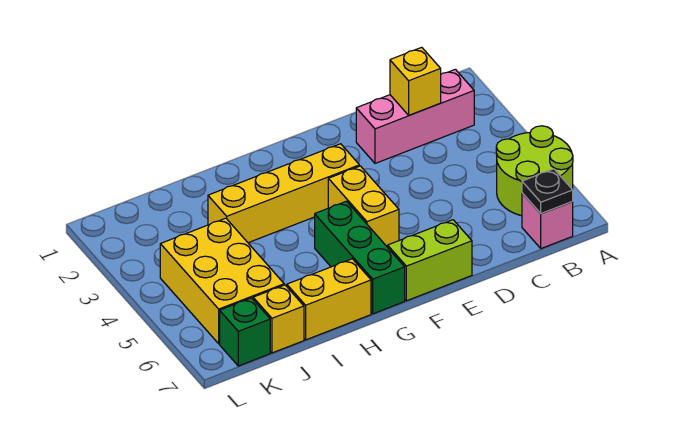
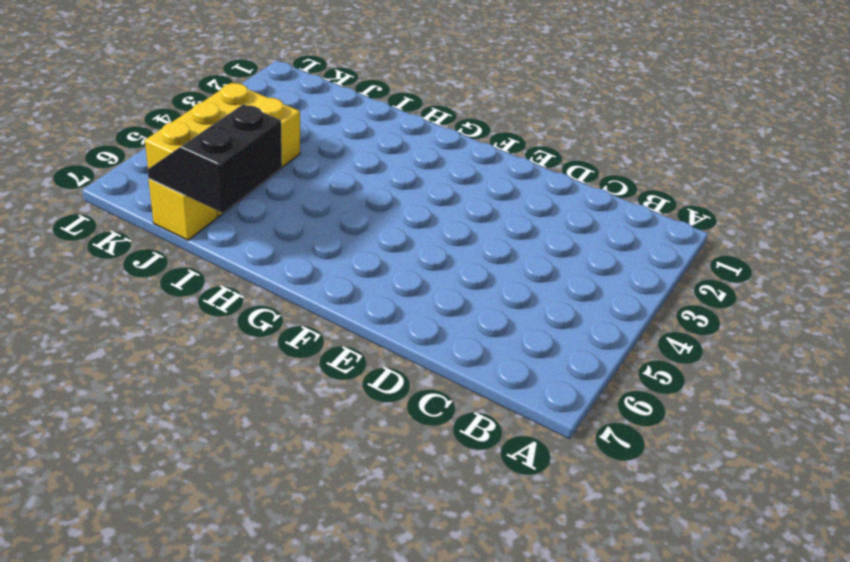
black 2x2 slope [148,104,282,213] -> none
none -> lime 2x2 round brick [496,126,573,216]
none -> pink 1x3 brick [356,69,474,163]
none -> pink 1x1 brick [522,193,573,248]

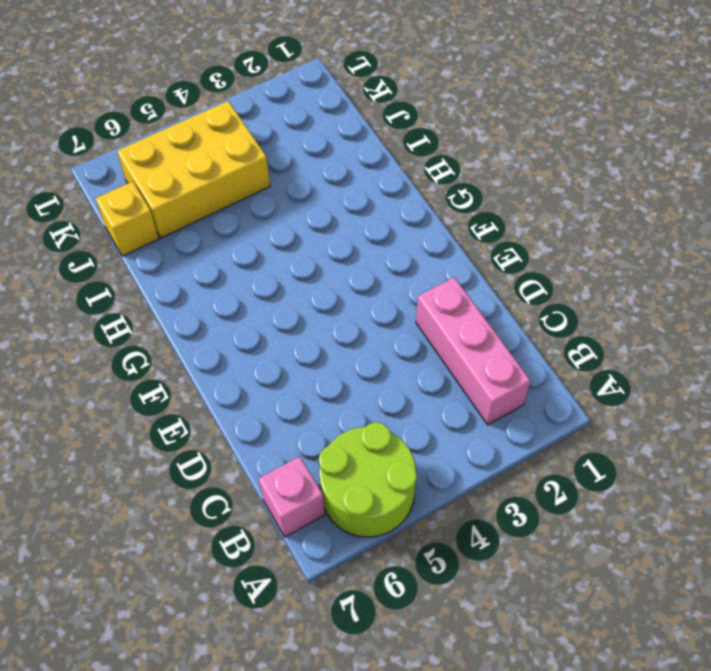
none -> lime 1x2 brick [388,220,472,301]
none -> yellow 1x4 brick [208,144,359,243]
none -> yellow 1x2 brick [328,166,399,247]

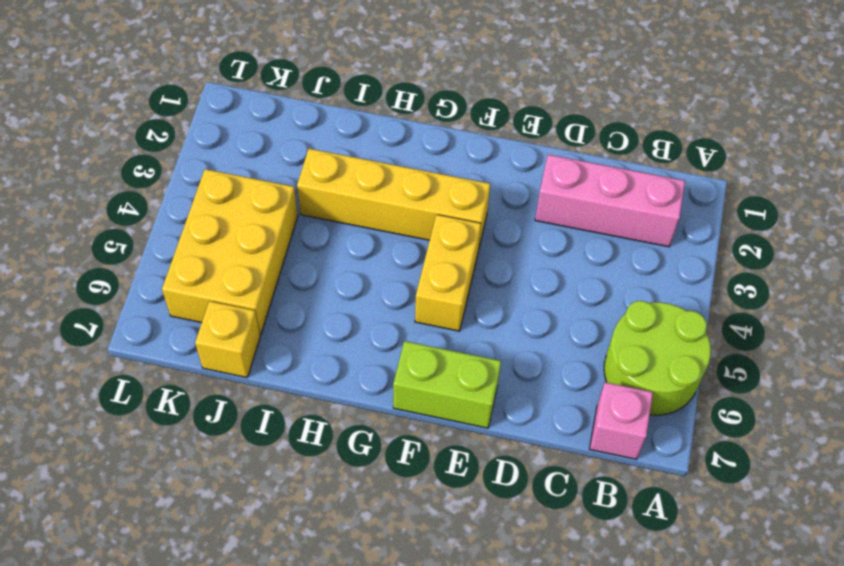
none -> green 1x3 brick [315,201,405,314]
none -> yellow 1x2 brick [287,259,371,340]
none -> green 1x1 brick [220,298,270,366]

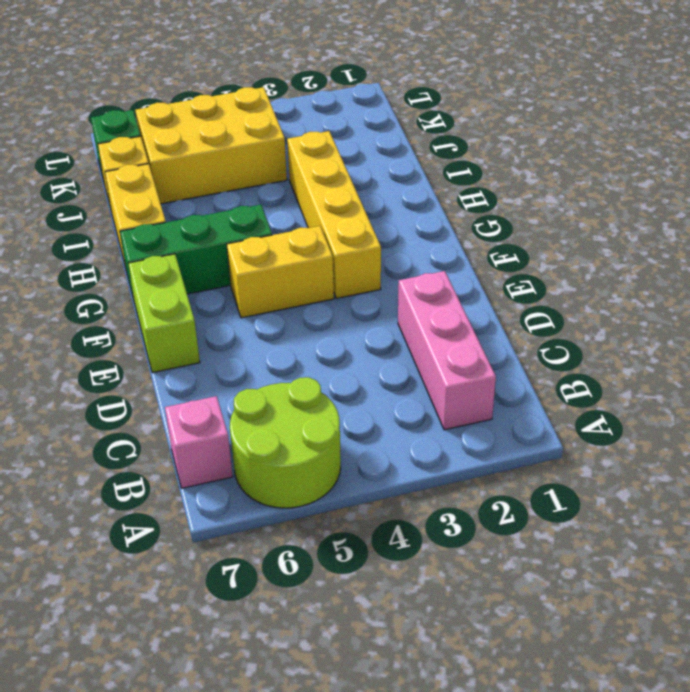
none -> black 1x1 plate [522,169,573,214]
none -> yellow 1x1 brick [390,47,441,115]

